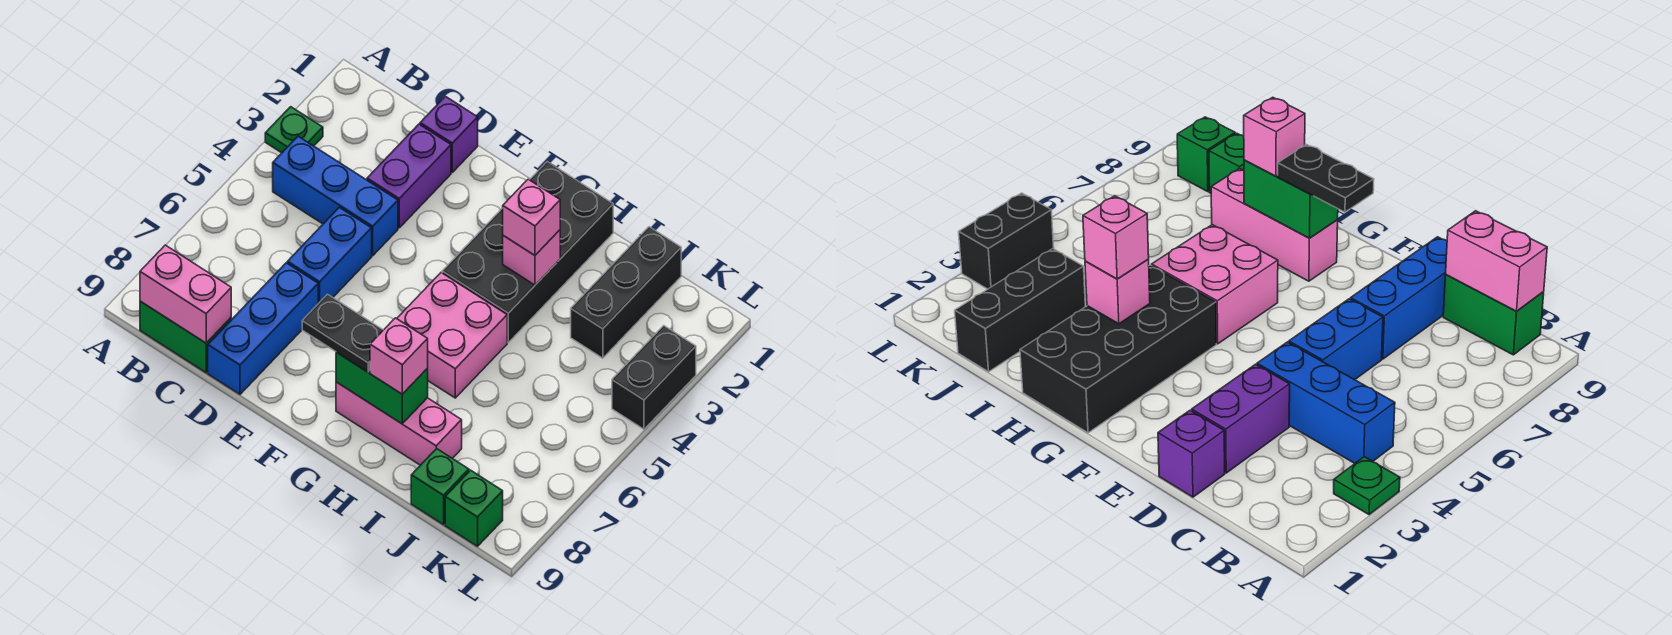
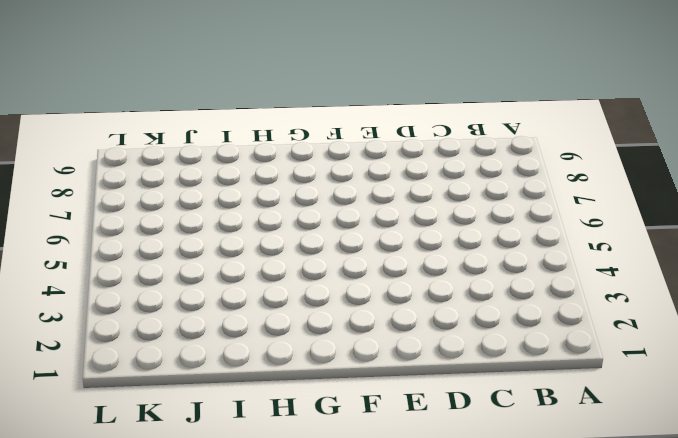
none -> green 1x1 plate [265,107,323,153]
none -> blue 1x3 brick [273,136,398,256]
none -> green 1x2 brick [140,301,231,373]

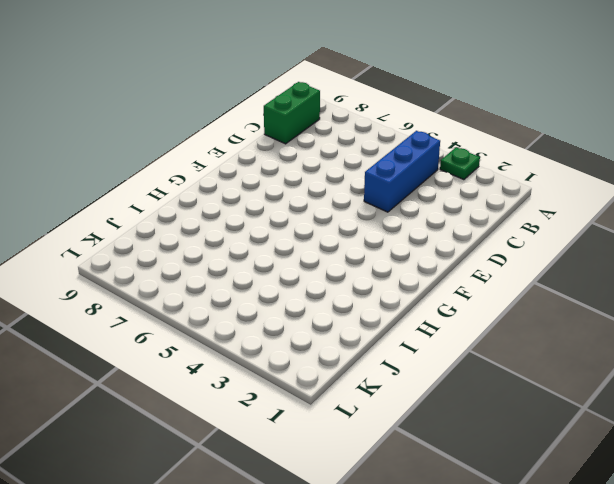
none -> purple 1x1 brick [420,97,478,172]
none -> purple 1x2 brick [367,124,451,228]
none -> blue 1x2 brick [287,207,372,304]

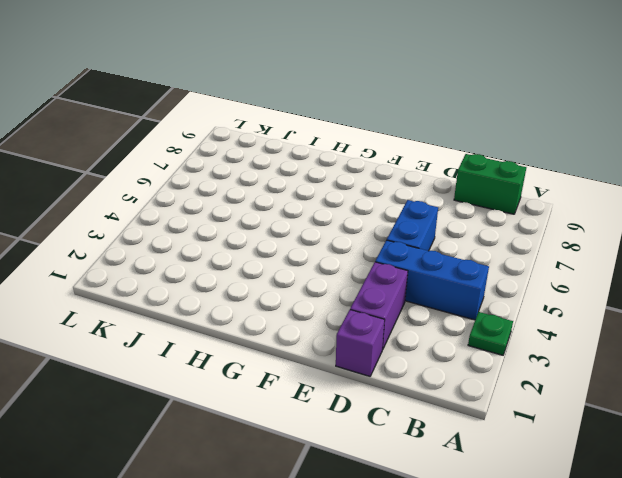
none -> blue 1x3 brick [208,263,318,394]
none -> black 2x4 brick [442,162,613,342]
none -> pink 2x2 brick [397,273,507,398]

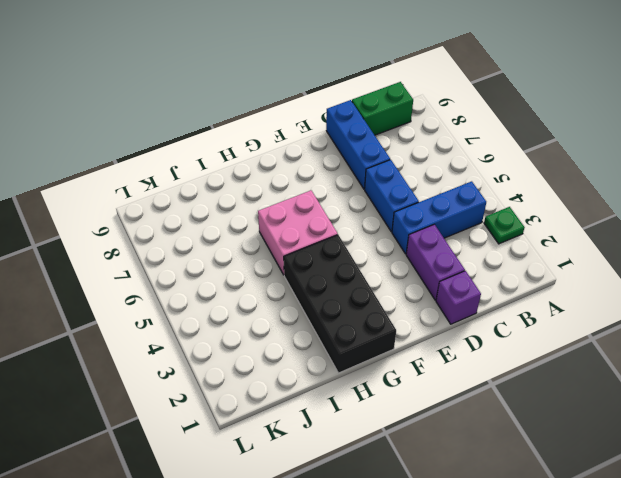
none -> pink 1x3 brick [336,382,462,465]
none -> black 1x3 brick [571,227,681,358]
none -> green 1x1 brick [411,448,469,525]

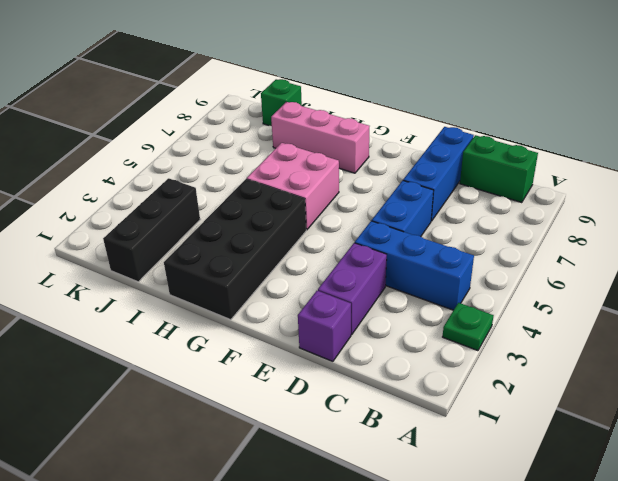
none -> green 1x1 brick [445,470,503,546]
none -> black 1x2 brick [612,326,696,429]
none -> pink 1x2 brick [140,245,231,343]

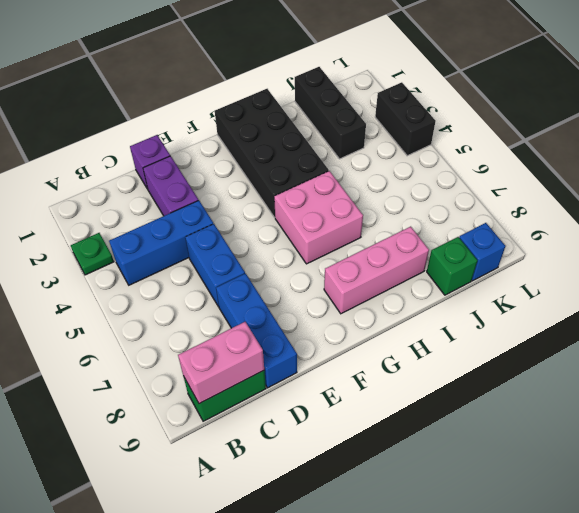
blue 1x1 brick [459,223,505,281] -> green 1x1 brick [445,470,503,546]
none -> green 1x2 brick [336,352,428,424]
none -> pink 1x1 brick [503,230,560,285]
none -> black 1x2 plate [302,294,383,372]

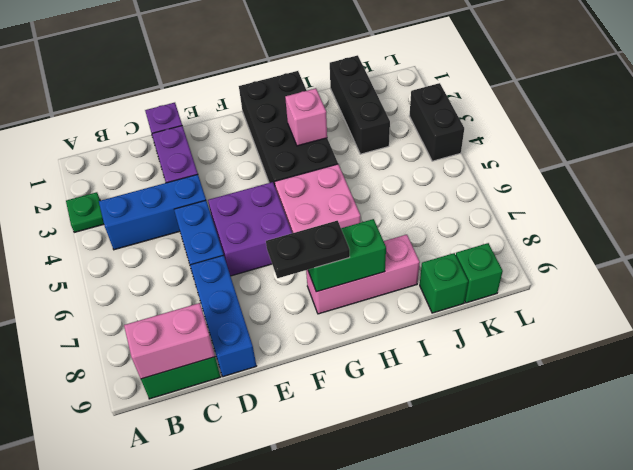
purple 2x2 brick [208,182,292,276] -> none
none -> pink 1x1 brick [503,179,560,255]
none -> pink 1x1 brick [370,318,428,394]

